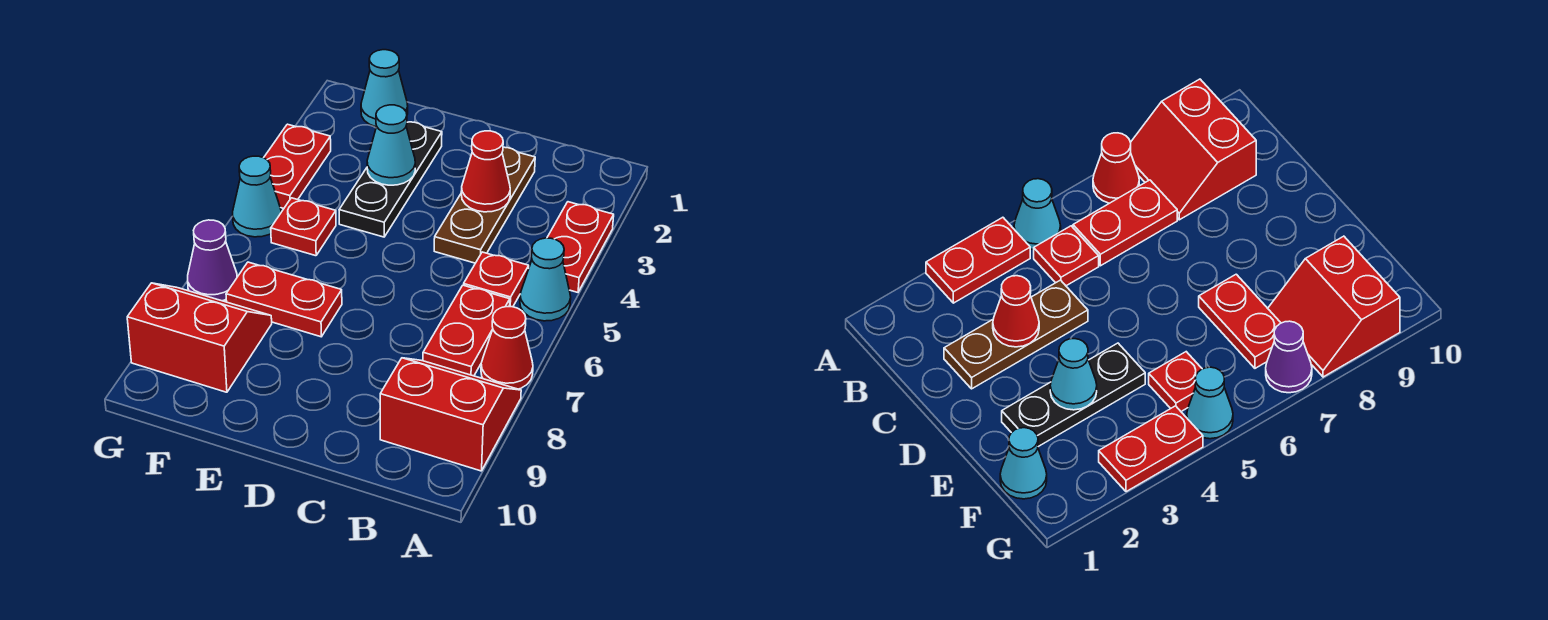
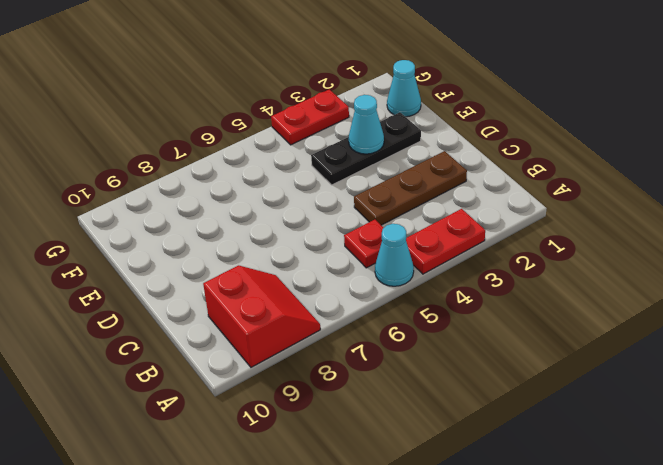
none -> red 1x1 cone [481,307,533,389]
none -> red 1x2 plate [423,285,510,376]
none -> red 1x2 plate [226,262,342,337]

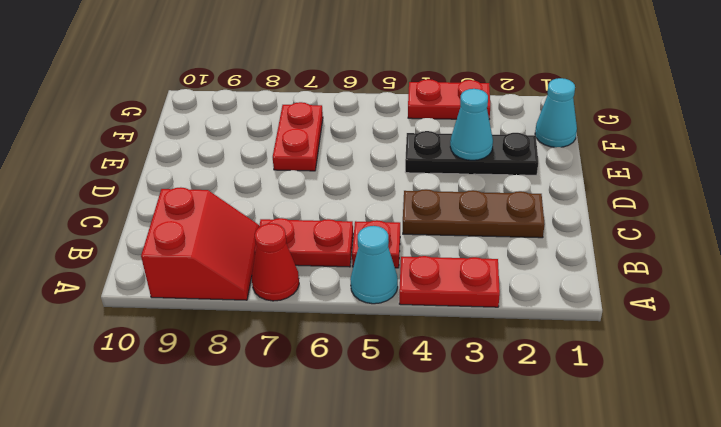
none -> red 1x1 plate [271,198,336,256]
none -> red 2x2 slope [127,283,272,392]
none -> cyan 1x1 cone [233,156,281,237]

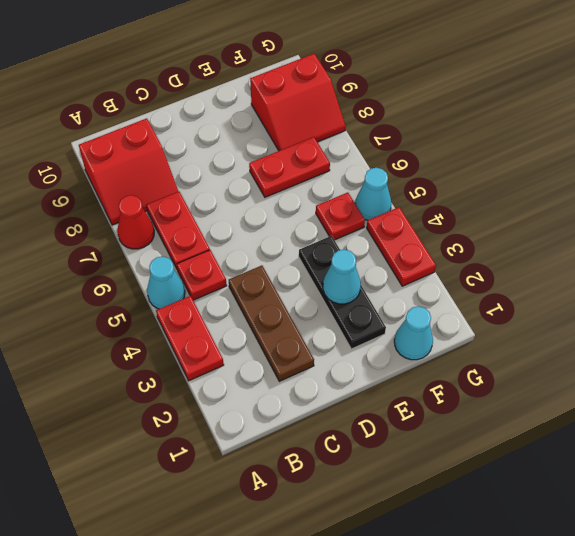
none -> purple 1x1 cone [188,220,237,301]
none -> red 1x1 cone [461,131,510,212]

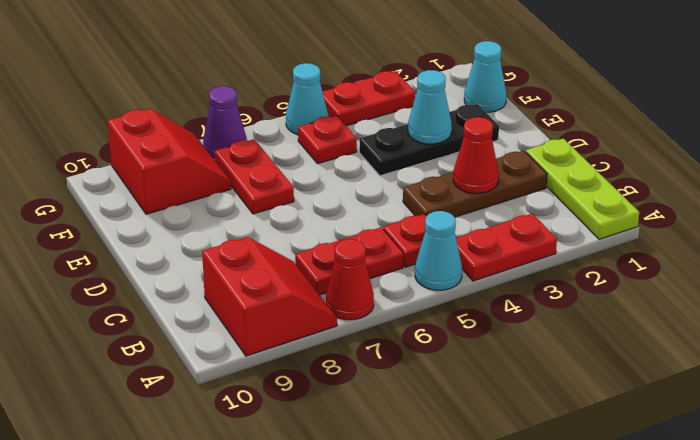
lime 1x3 plate [526,139,639,239] -> none

